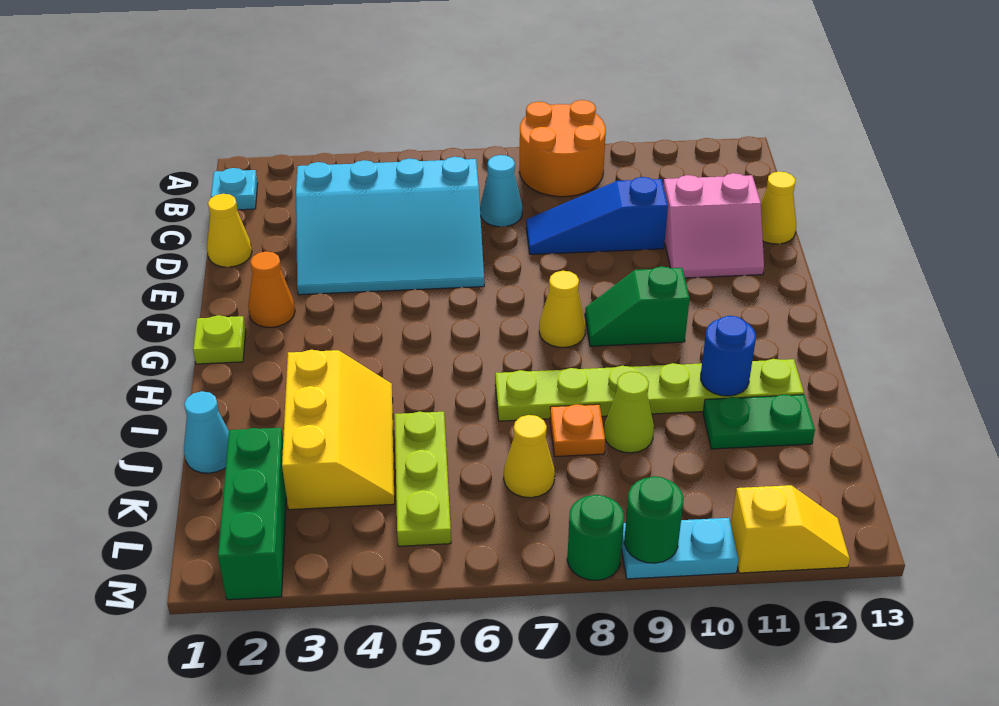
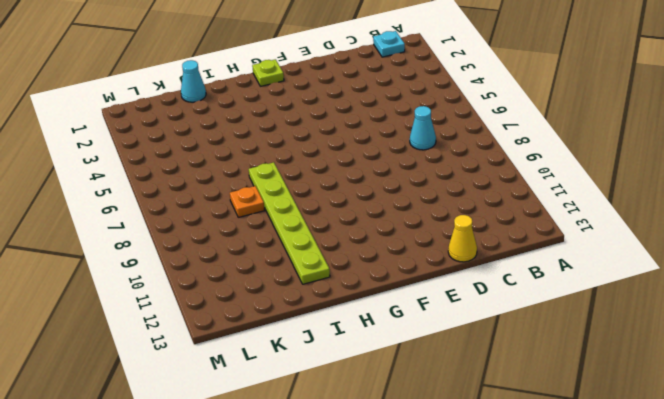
none -> orange 2x2 round brick [519,100,606,197]
none -> cyan 3x4 slope [296,157,484,295]
none -> yellow 1x1 cone [207,194,252,267]

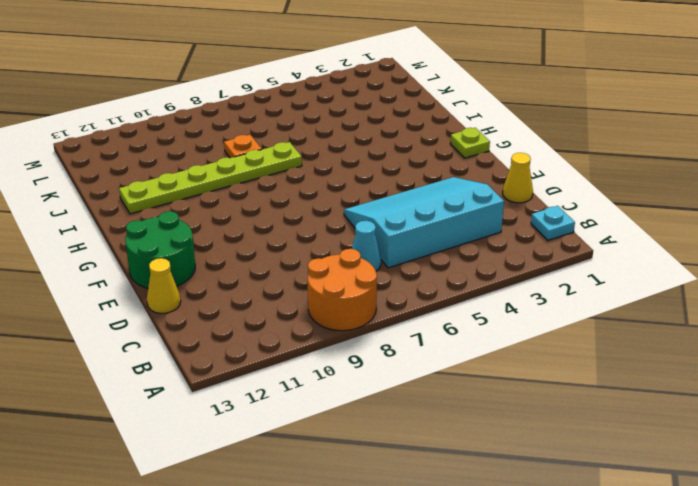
green 2x2 round brick [125,211,195,288] -> pink 2x2 slope [663,173,764,278]
none -> blue 1x3 slope [526,177,668,254]
none -> orange 1x1 cone [248,251,295,327]
none -> yellow 1x1 cone [539,271,586,347]

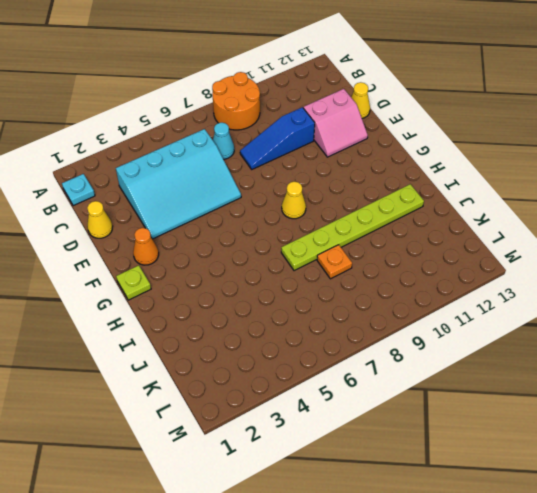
none -> green 1x2 slope [585,266,690,346]
none -> yellow 2x3 slope [282,350,395,510]
none -> cyan 1x1 cone [184,391,229,473]

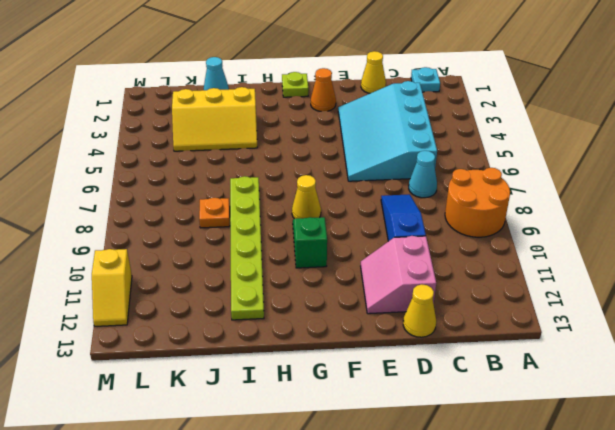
none -> lime 1x3 plate [395,412,451,546]
none -> lime 1x1 cone [604,372,654,453]
none -> green 1x2 plate [703,395,815,449]

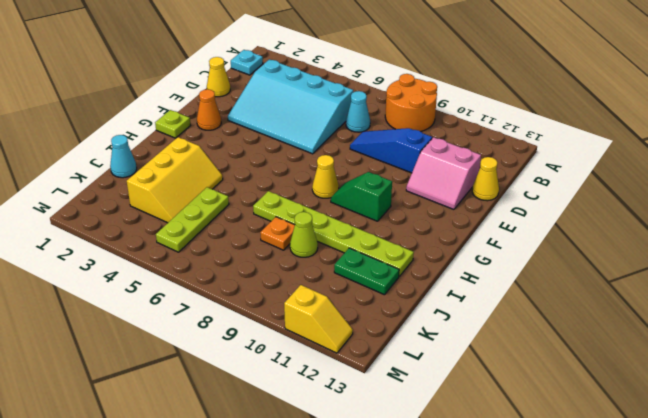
none -> green 1x3 brick [218,428,286,600]
none -> yellow 1x1 cone [504,415,555,498]
none -> green 1x1 round brick [567,495,624,580]

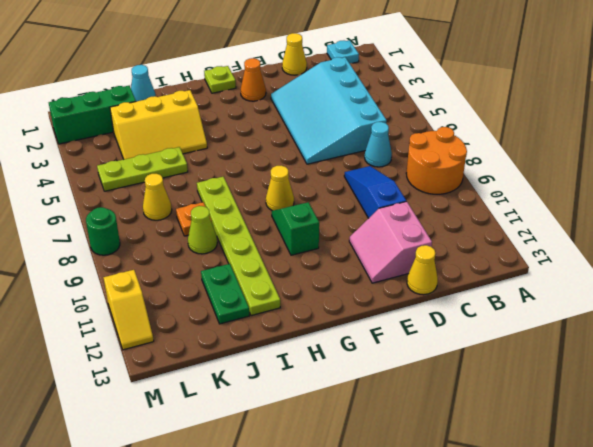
none -> cyan 1x2 plate [622,518,739,579]
none -> blue 1x1 round brick [701,316,756,396]
none -> green 1x1 round brick [624,476,683,563]

